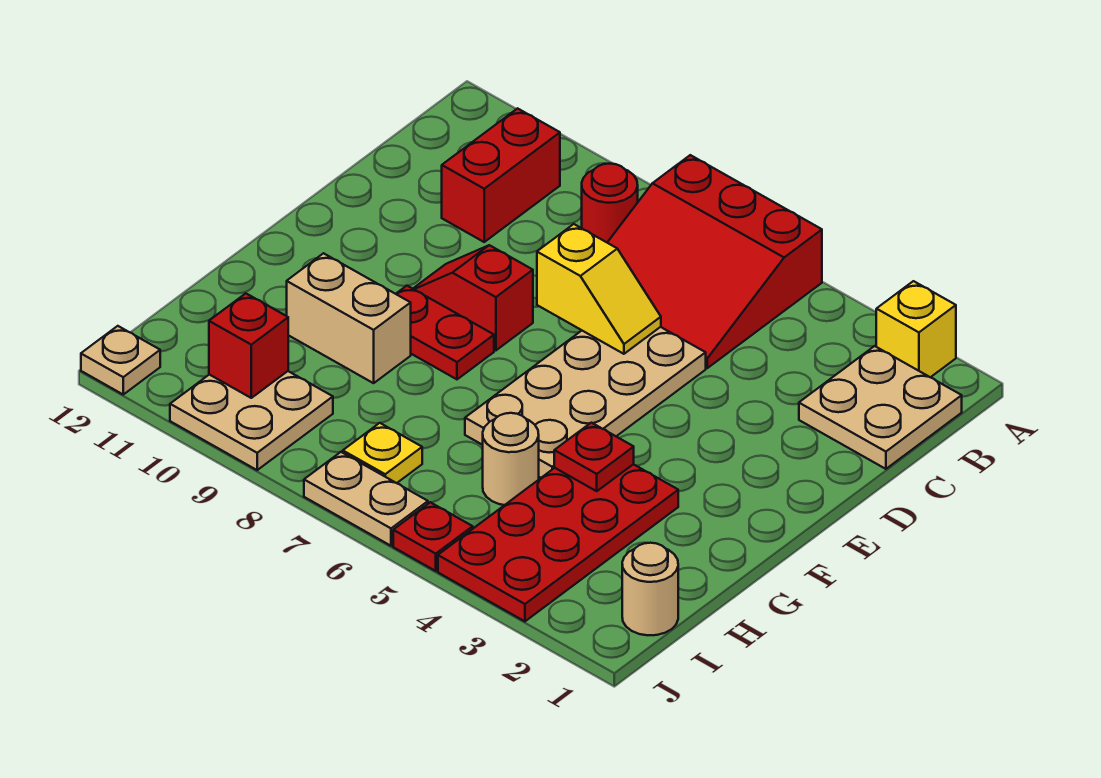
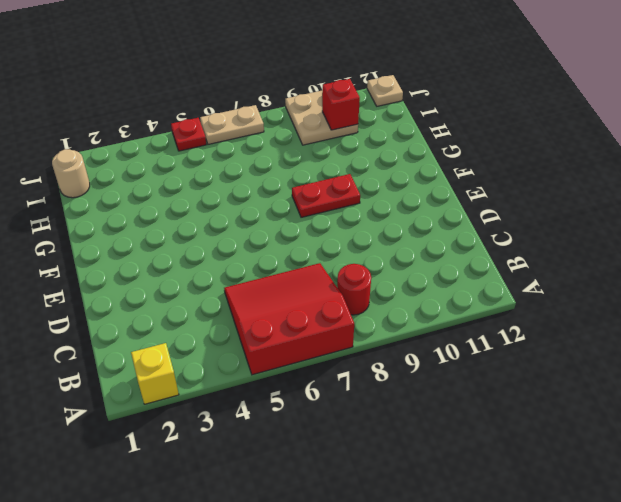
none -> tan 2x2 plate [799,346,962,469]
none -> red 1x2 brick [442,108,560,242]
none -> tan 2x4 plate [465,327,706,478]

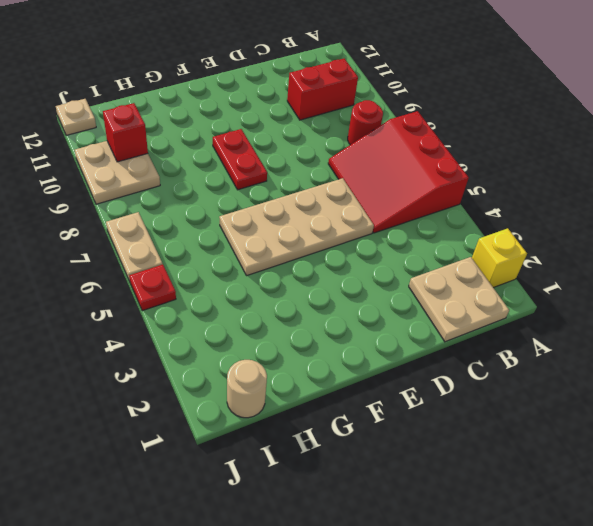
none -> red 1x2 slope [413,245,533,350]
none -> red 2x4 plate [438,464,678,621]
none -> tan 1x2 brick [287,253,411,383]

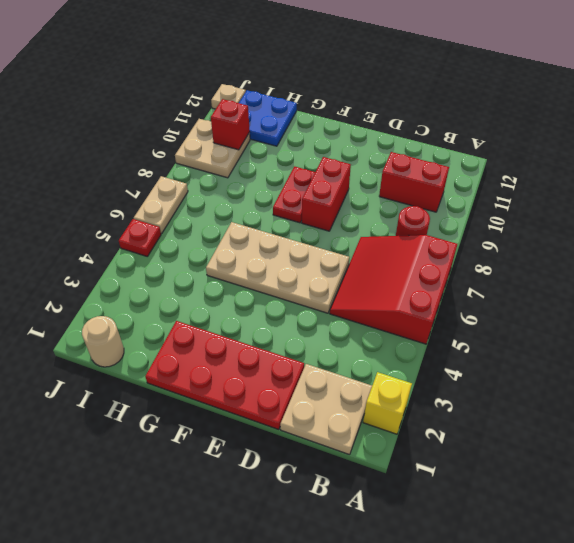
red 2x4 plate [145,321,304,430] -> red 2x4 plate moved to [438,464,678,621]
red 1x2 brick [302,157,351,231] -> red 1x2 slope [413,245,533,350]
blue 2x2 plate [239,90,297,146] -> none
none -> tan 1x2 brick [287,253,411,383]
none -> tan 1x1 round brick [483,413,539,505]
none -> yellow 1x1 plate [343,423,422,483]

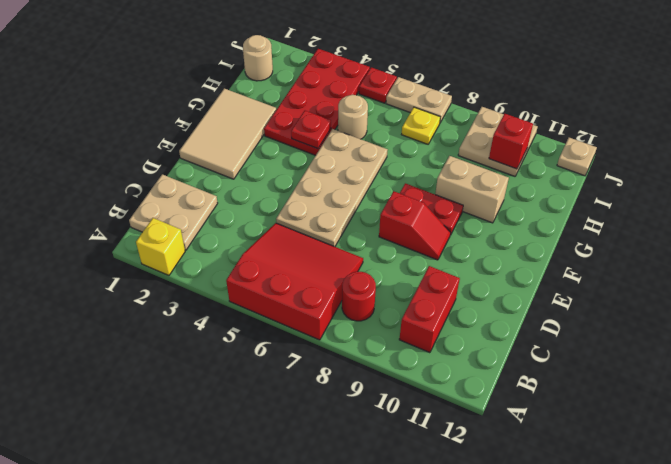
tan 2x3 tile [179,88,276,179] -> none
none -> yellow 1x2 slope [537,224,661,354]

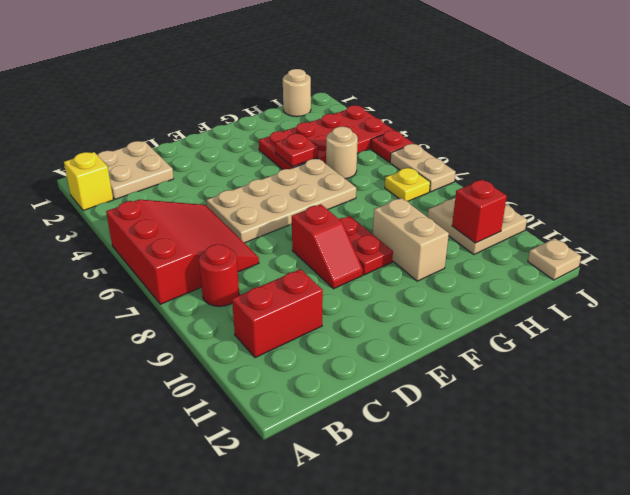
none -> yellow 1x2 slope [537,224,661,354]

